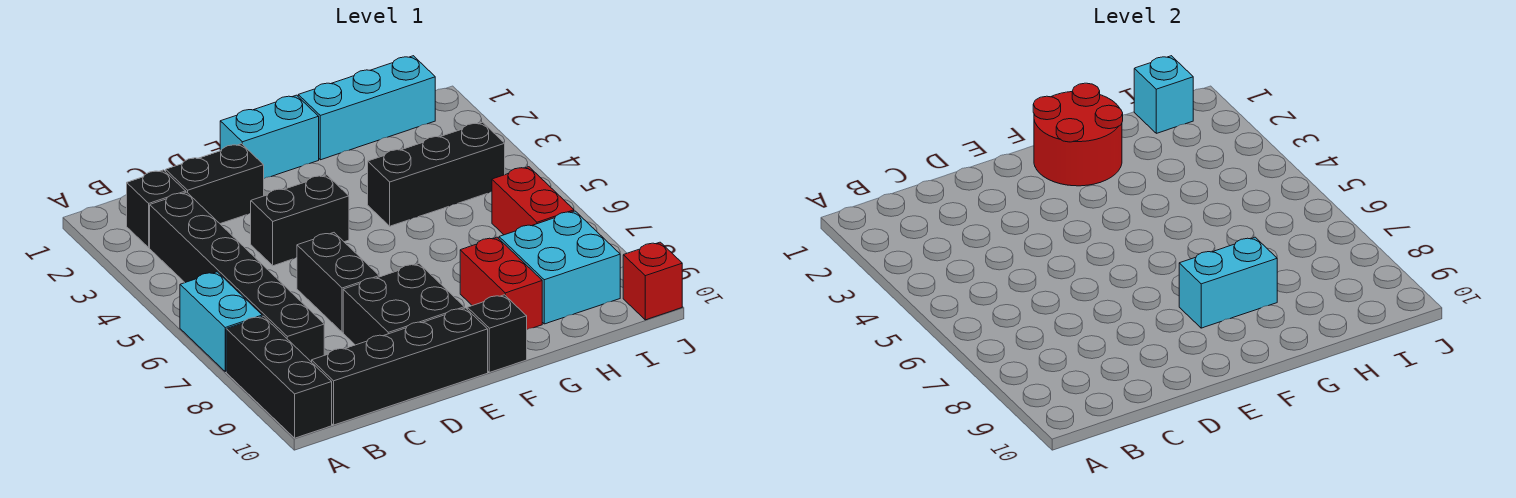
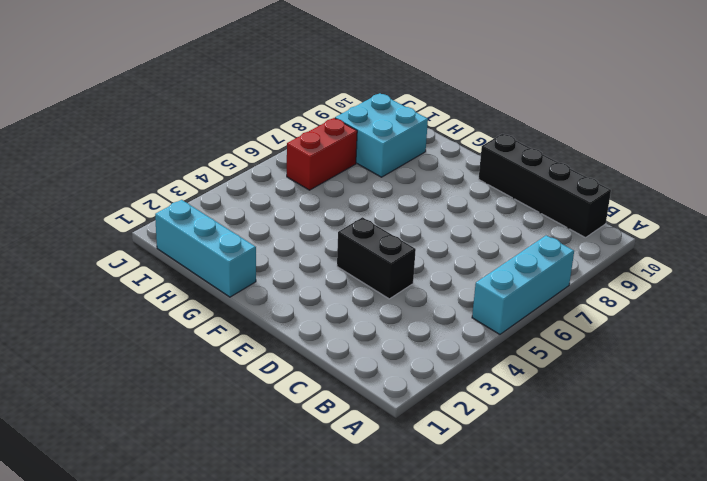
cyan 1x3 brick [472,235,574,334] -> cyan 1x2 brick [180,272,262,372]
none -> black 1x3 brick [226,316,332,438]
none -> black 1x1 brick [127,170,186,248]
none -> black 1x6 brick [150,192,324,362]

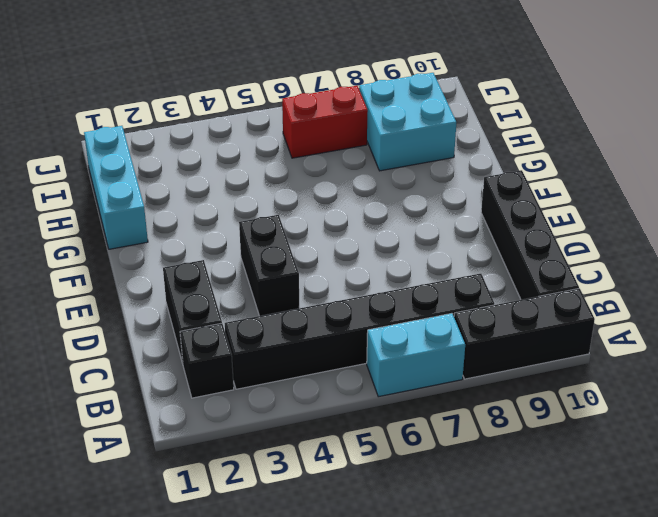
none -> black 1x2 brick [297,233,379,332]
none -> black 2x2 brick [343,264,464,345]
none -> cyan 1x2 brick [220,95,319,178]

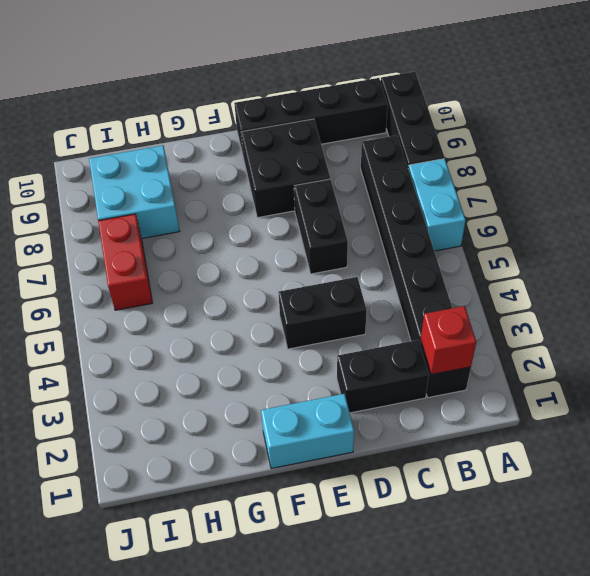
red 1x1 brick [421,306,476,374] -> red 1x1 brick moved to [623,242,682,320]
none -> black 1x1 brick [467,295,527,372]
none -> cyan 1x3 brick [298,56,435,160]
none -> black 1x3 brick [368,122,505,226]

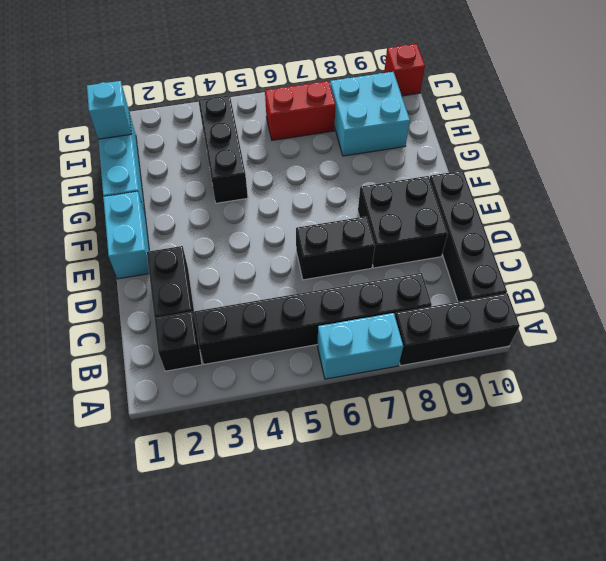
none -> black 1x2 brick [251,175,349,266]
none -> black 1x1 brick [467,295,527,372]
none -> red 1x2 brick [460,237,542,329]

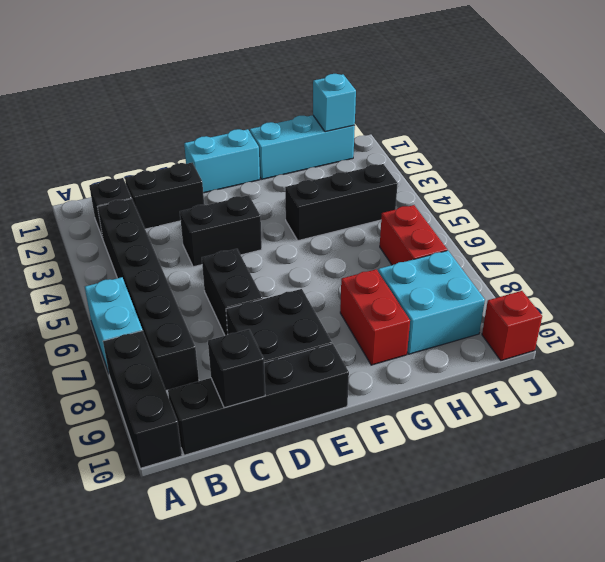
black 1x1 brick [208,329,265,408] -> black 1x1 brick moved to [467,295,527,372]
none -> red 2x2 round brick [1033,83,1123,186]
none -> cyan 1x2 brick [1179,237,1277,328]

